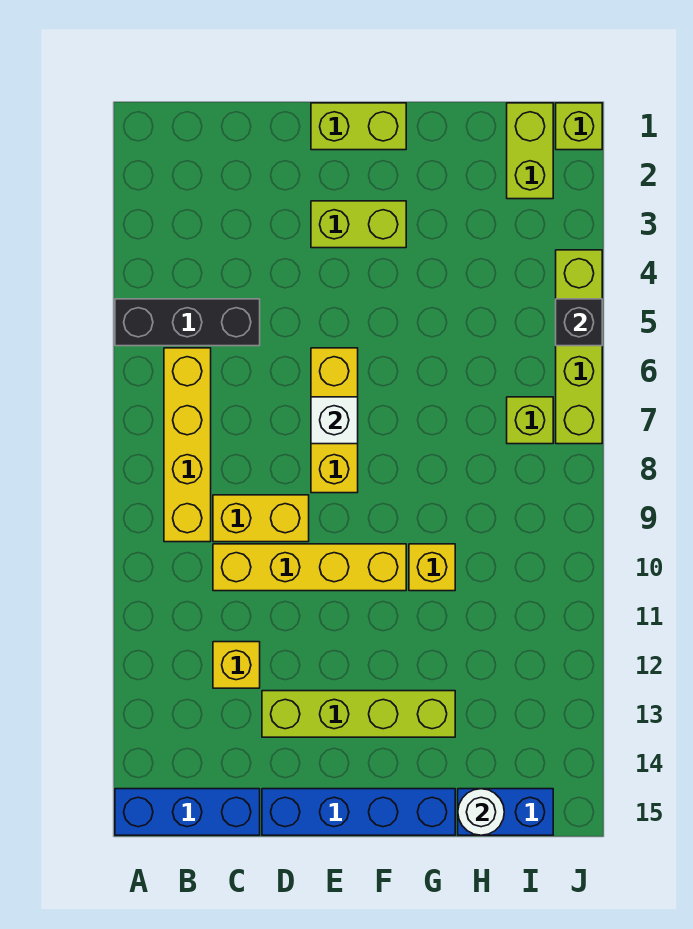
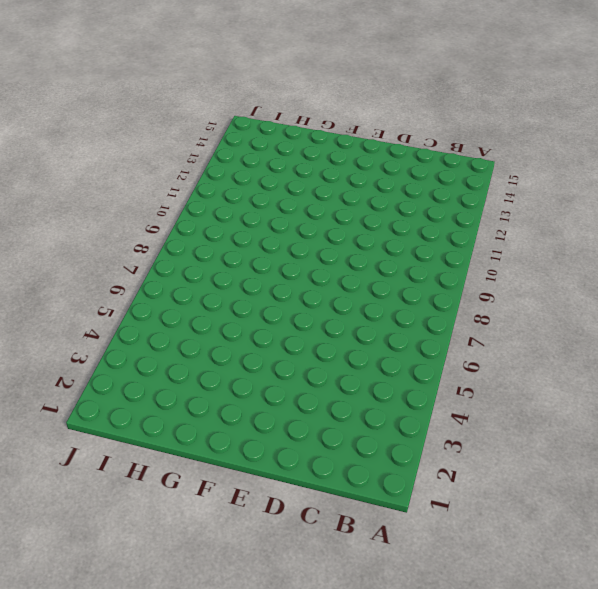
none -> black 1x3 brick [115,299,260,346]
none -> blue 1x3 brick [115,789,260,835]
none -> yellow 1x4 brick [164,348,211,542]

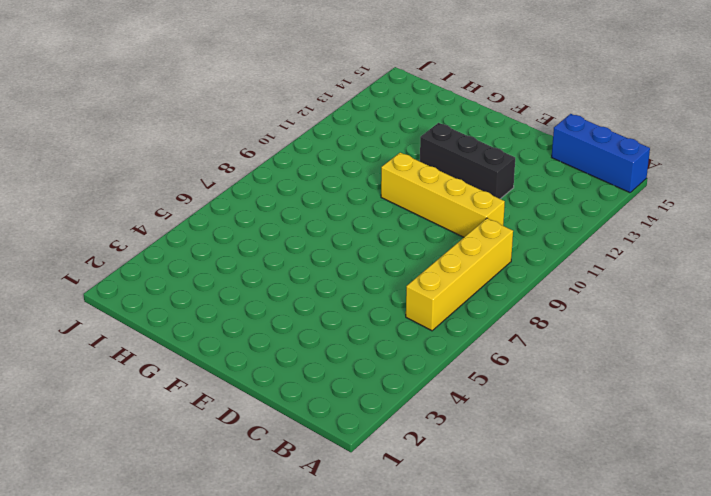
black 1x3 brick [420,123,515,199] -> black 1x3 brick moved to [115,299,260,346]
none -> yellow 1x2 brick [213,495,309,542]
none -> yellow 1x1 brick [213,642,260,688]
none -> lime 1x4 brick [262,691,455,737]

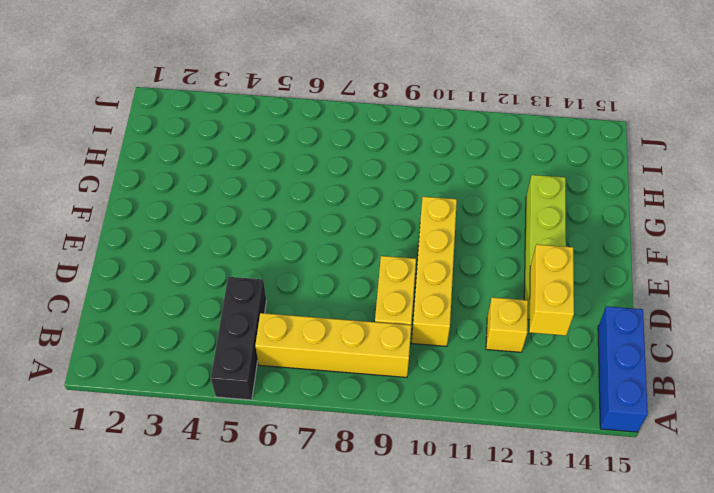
yellow 1x2 brick [529,244,574,336] -> none
none -> blue 1x4 brick [262,789,455,835]
none -> lime 1x2 brick [311,103,406,150]
none -> lime 1x2 brick [311,201,406,248]

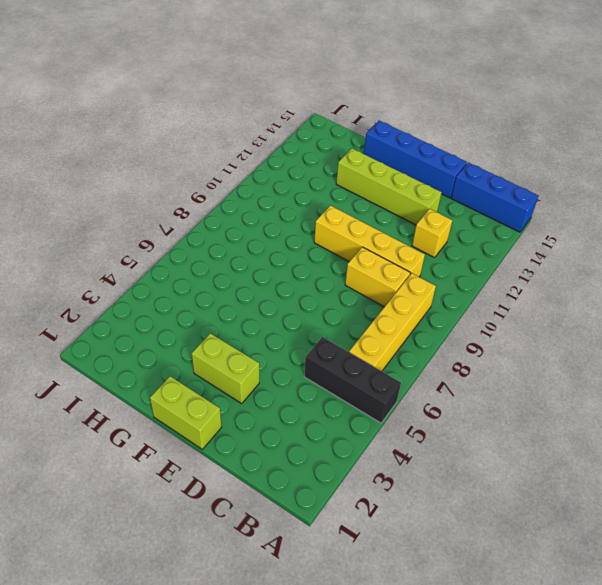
none -> yellow 1x3 brick [311,348,358,493]
none -> yellow 1x1 brick [409,544,455,591]
none -> blue 1x2 brick [458,789,553,835]

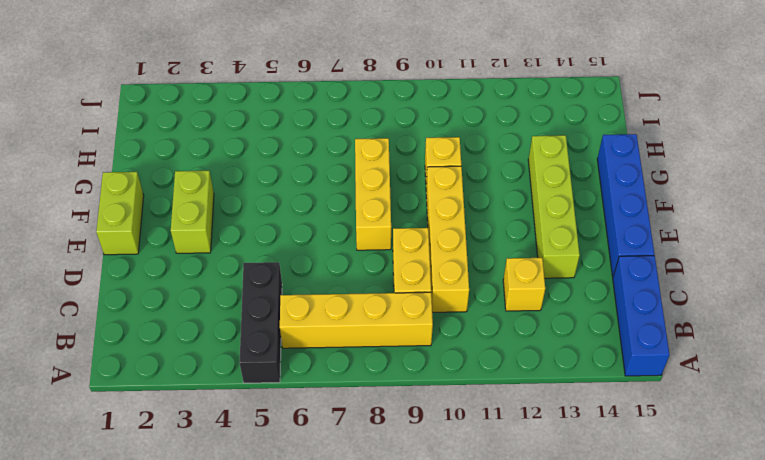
yellow 1x3 brick [355,138,391,250] -> yellow 1x3 brick turned to [311,348,358,493]
none -> blue 1x2 brick [458,789,553,835]
none -> lime 1x2 brick [507,103,553,199]
none -> lime 1x1 brick [507,397,553,444]

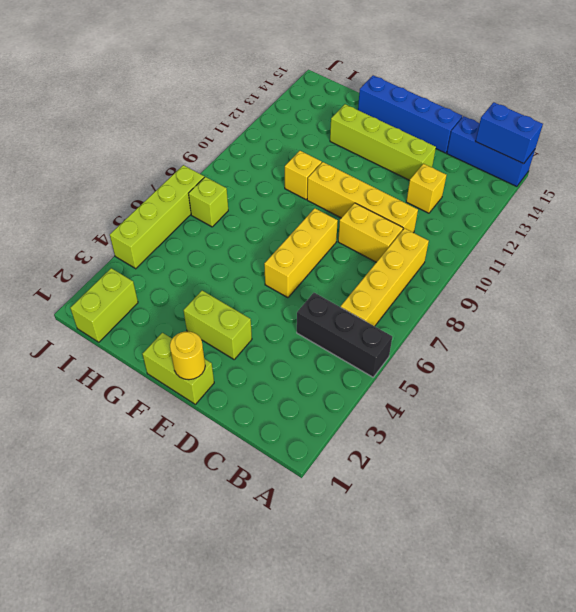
blue 1x2 brick [475,102,543,164] -> blue 1x2 brick moved to [458,789,553,835]
yellow 1x1 round brick [170,331,205,380] -> none
none -> lime 1x1 brick [556,103,602,150]
none -> white 1x1 brick [311,397,358,444]
none -> white 1x1 round brick [458,789,504,835]

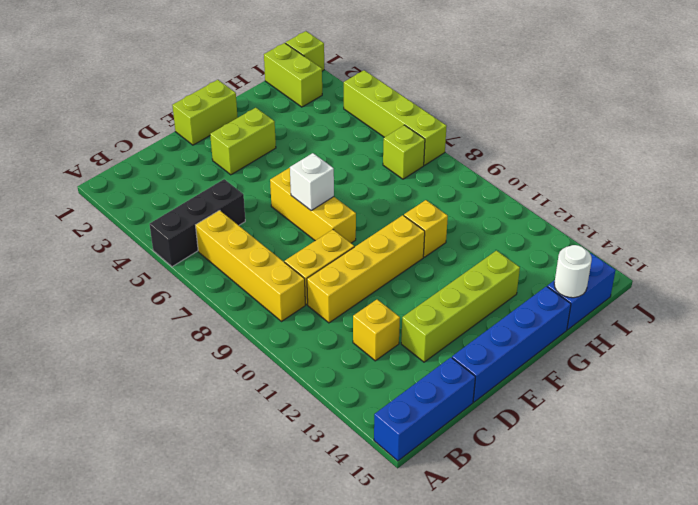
none -> black 1x1 brick [556,299,602,346]

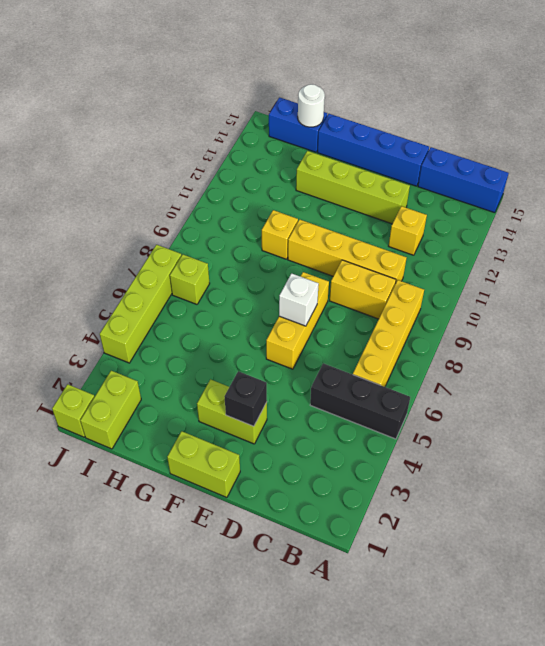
black 1x1 brick [225,371,267,426] -> black 1x1 brick moved to [556,299,602,346]

